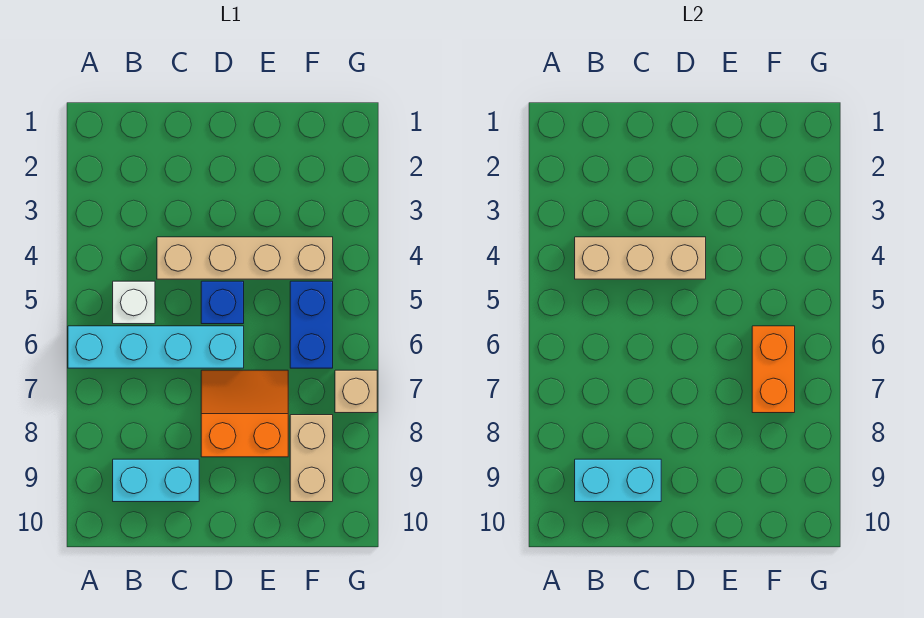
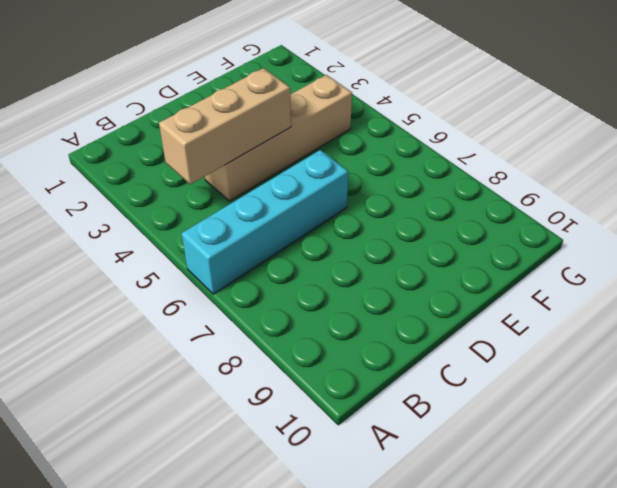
none -> white 1x1 brick [113,281,155,324]
none -> cyan 1x2 brick [113,459,199,502]
none -> blue 1x1 brick [201,281,244,324]

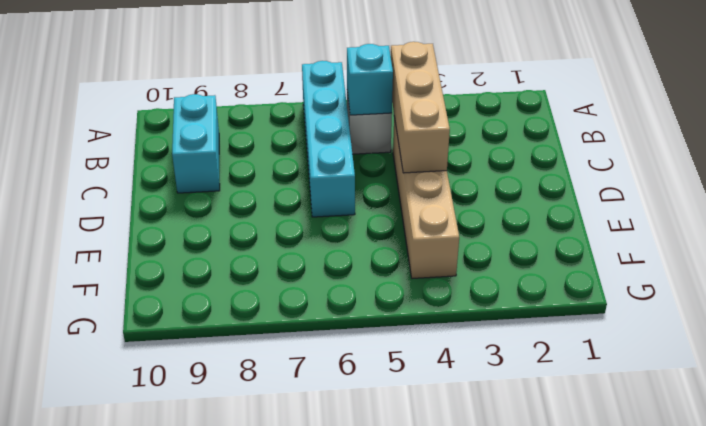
cyan 1x1 brick [347,44,393,115] -> none
none -> blue 1x1 brick [201,281,244,324]
none -> orange 2x2 slope [201,370,288,457]
none -> blue 1x2 brick [290,281,333,368]

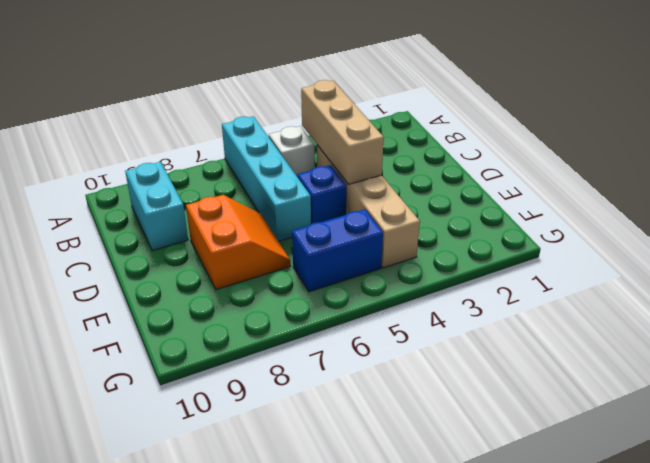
none -> tan 1x2 brick [290,415,333,502]
none -> tan 1x1 brick [335,370,377,413]
none -> cyan 1x2 brick [575,459,661,502]

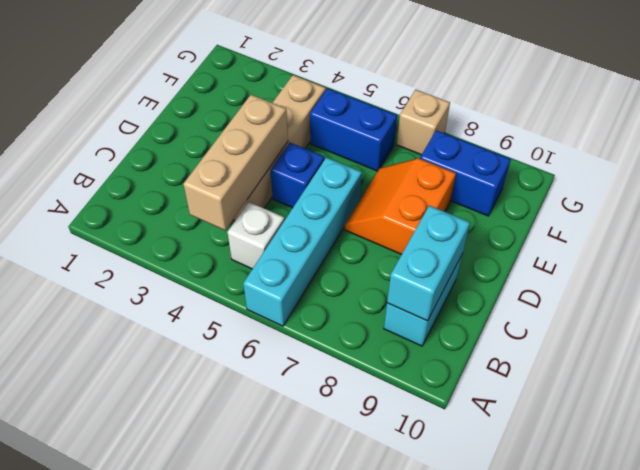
blue 1x2 brick [420,130,511,216] -> tan 1x2 brick [290,415,333,502]
none -> orange 1x2 brick [752,326,795,413]

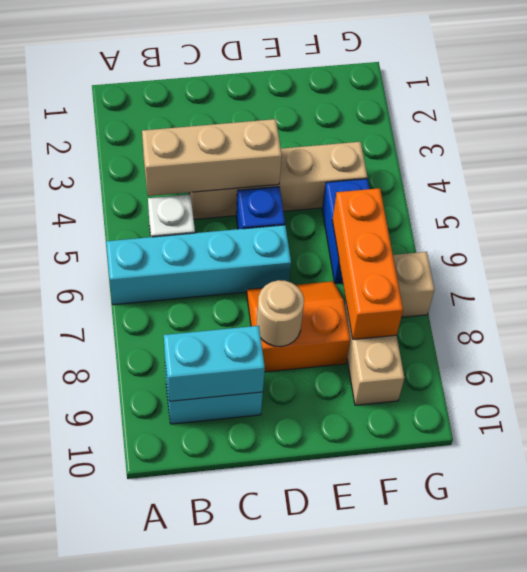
tan 1x1 round brick [257,280,304,347] -> none
orange 1x3 brick [332,188,403,339] -> orange 1x2 brick [752,326,795,413]

